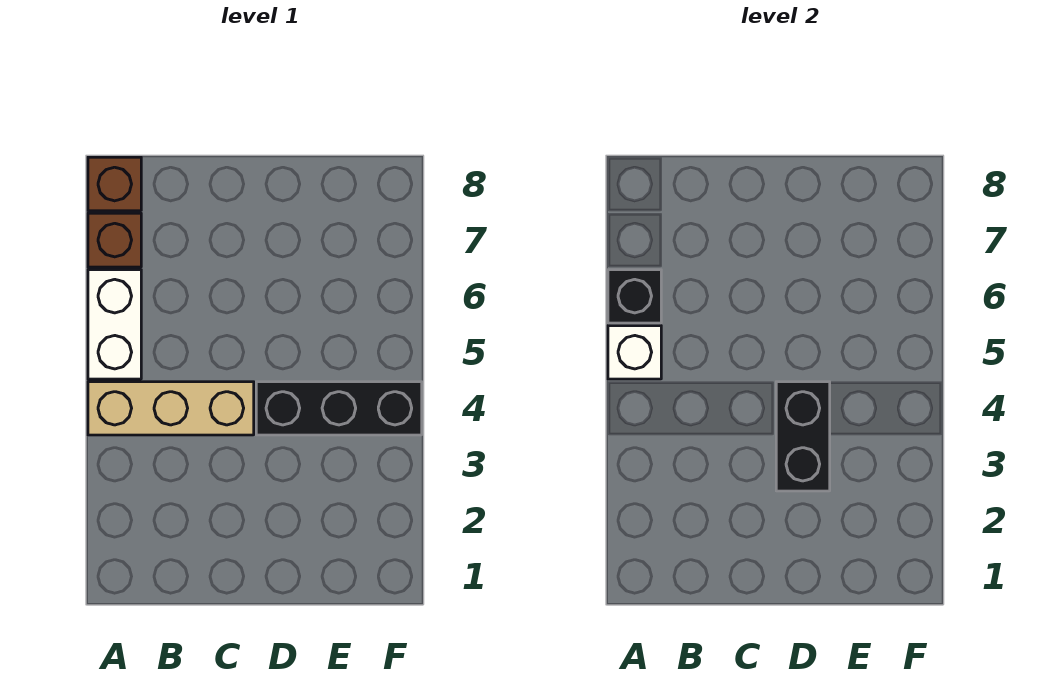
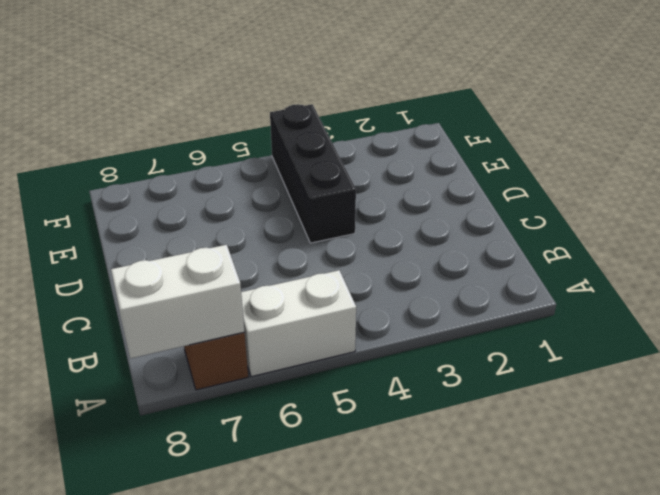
white 1x2 brick [111,245,245,359] -> none
none -> tan 1x3 brick [88,382,254,435]
none -> brown 1x1 brick [88,157,141,211]

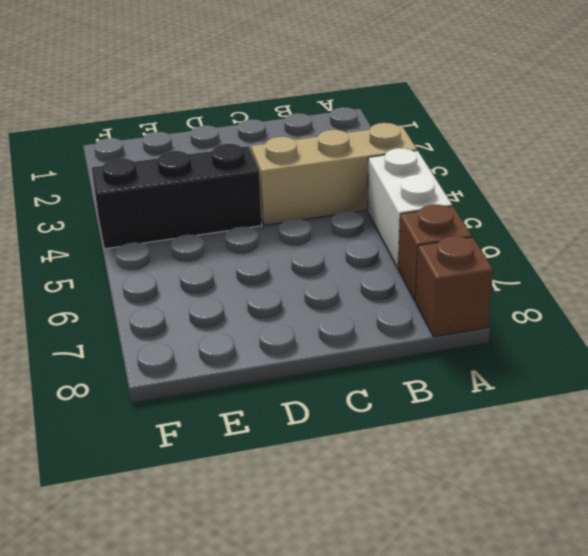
none -> white 1x1 brick [608,326,661,379]
none -> black 1x1 brick [608,270,661,323]

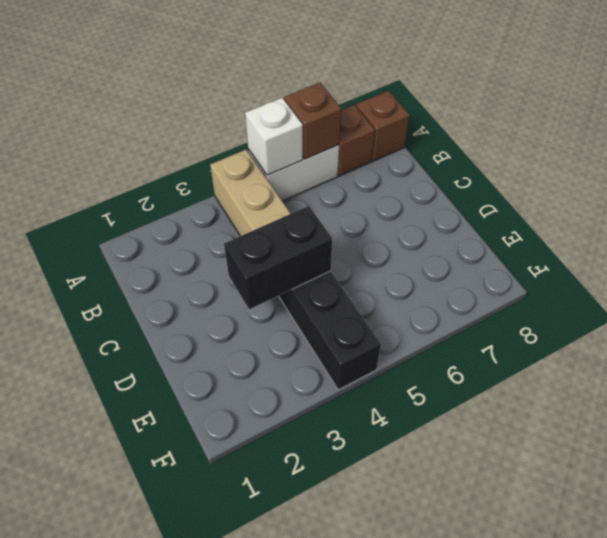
brown 1x1 brick [284,83,341,159] -> black 1x1 brick [608,270,661,323]

